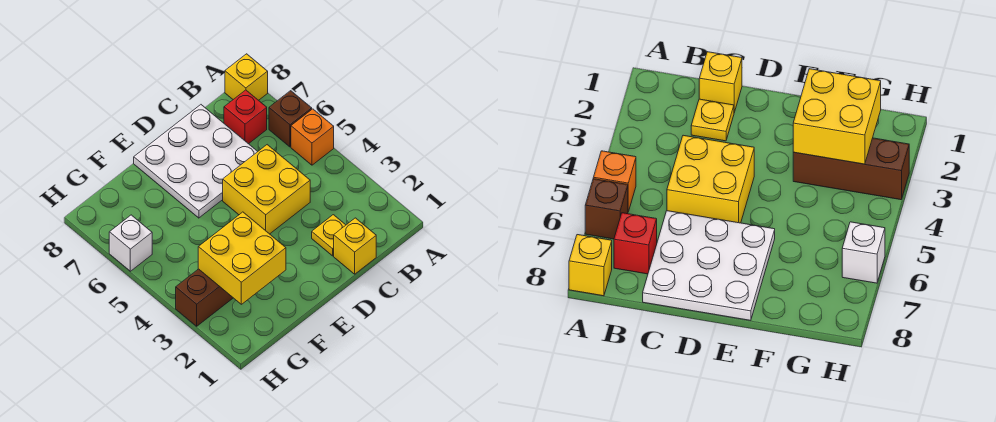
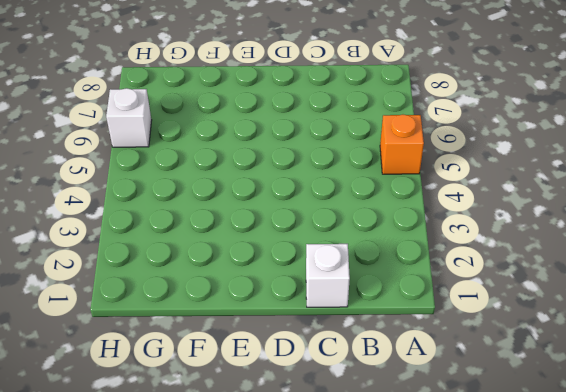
white 1x1 brick [306,244,350,307] -> yellow 1x1 brick [334,218,376,274]
none -> brown 1x1 brick [269,91,312,147]
none -> yellow 1x1 brick [225,54,268,100]

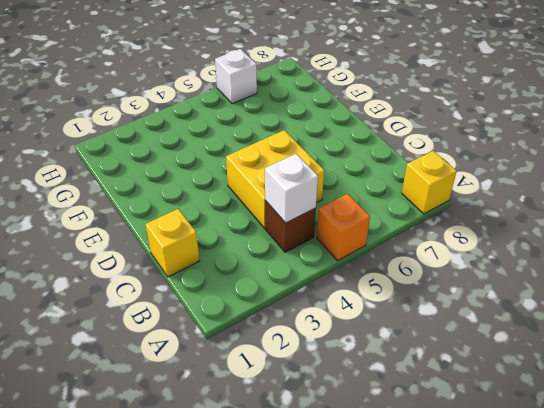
brown 1x1 brick [265,201,316,252] -> brown 1x1 brick moved to [269,91,312,147]
white 1x1 brick [265,154,318,223] -> none
none -> red 1x1 brick [224,90,267,144]
none -> yellow 1x1 plate [312,215,345,256]

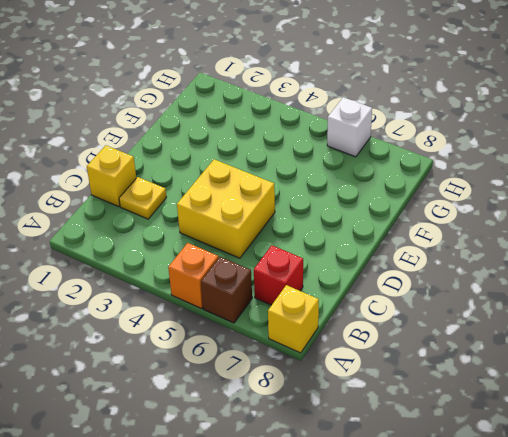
none -> white 3x3 plate [134,105,258,218]
none -> brown 1x3 brick [176,269,233,326]

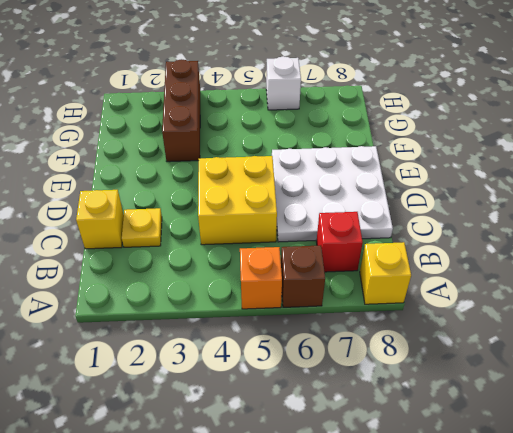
none -> yellow 2x2 brick [198,212,286,304]

